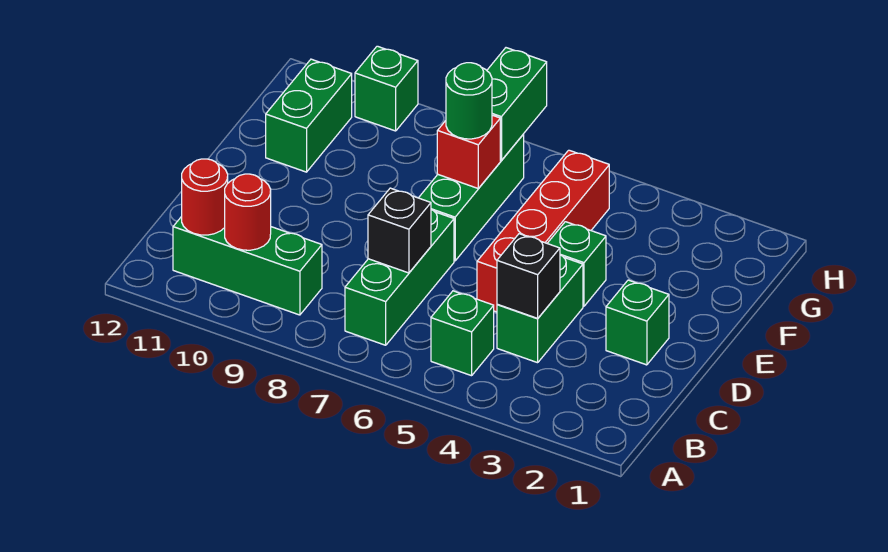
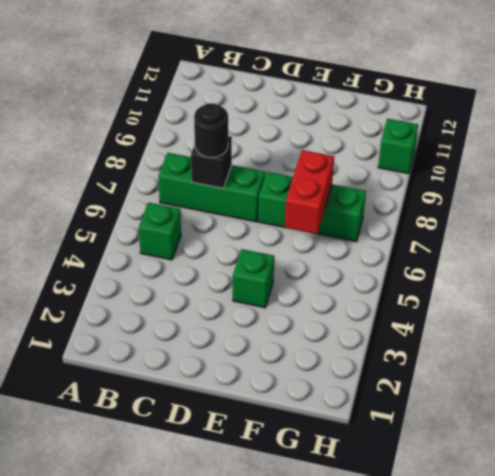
black 1x1 round brick [194,103,228,158] -> none
red 1x2 brick [285,150,334,234] -> red 1x1 brick [437,115,500,188]
none -> green 1x3 brick [173,216,322,315]
none -> green 1x2 brick [497,255,583,363]
none -> green 1x1 brick [606,280,669,365]

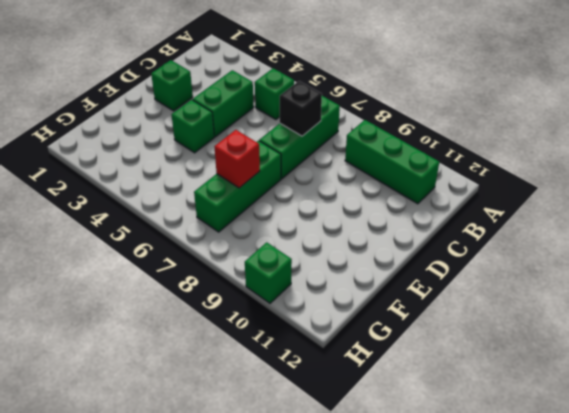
none -> red 1x4 brick [477,150,609,312]
none -> green 1x2 brick [266,59,352,172]
none -> red 1x1 round brick [225,174,271,250]

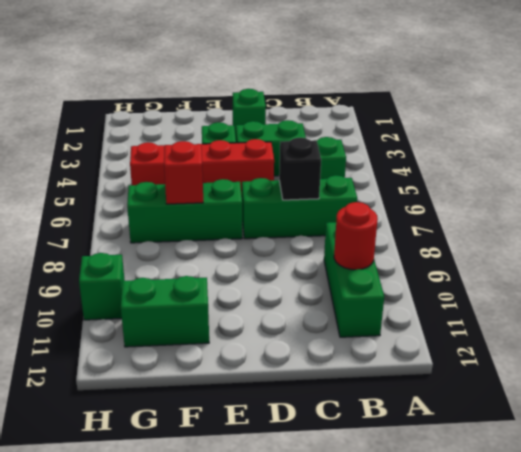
none -> red 1x1 round brick [182,159,228,235]
none -> black 1x1 brick [497,234,560,318]
none -> green 1x2 brick [487,48,547,160]

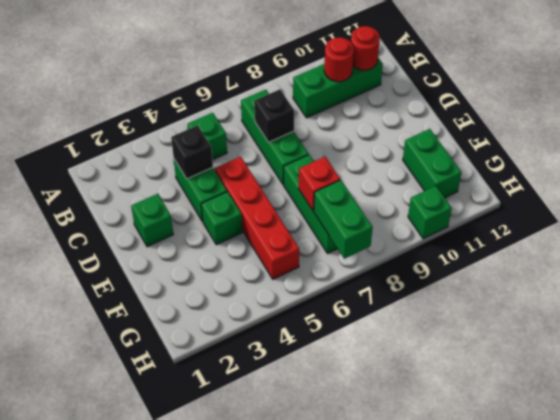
none -> green 1x1 round brick [446,63,492,139]

